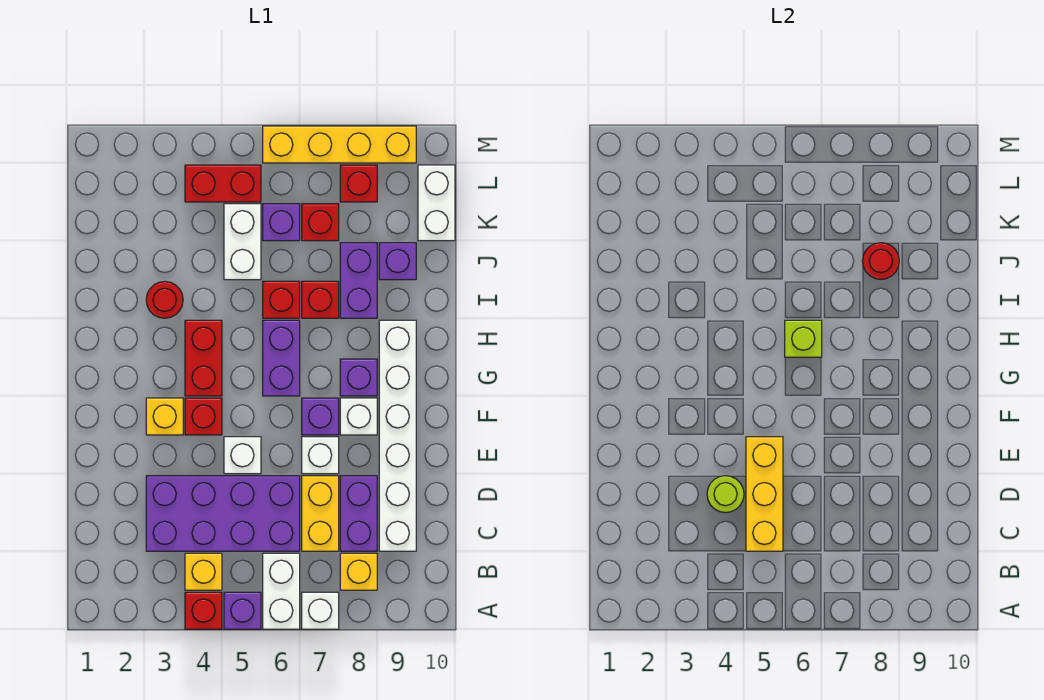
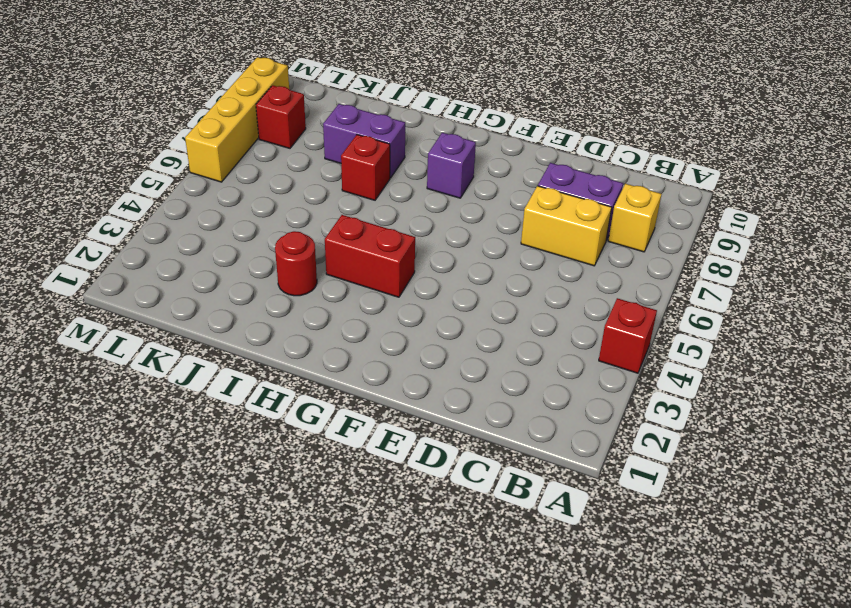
none -> purple 1x1 brick [224,592,261,629]
none -> white 1x2 brick [263,553,300,629]
none -> white 1x1 brick [302,592,339,629]
none -> yellow 1x1 brick [185,553,222,590]

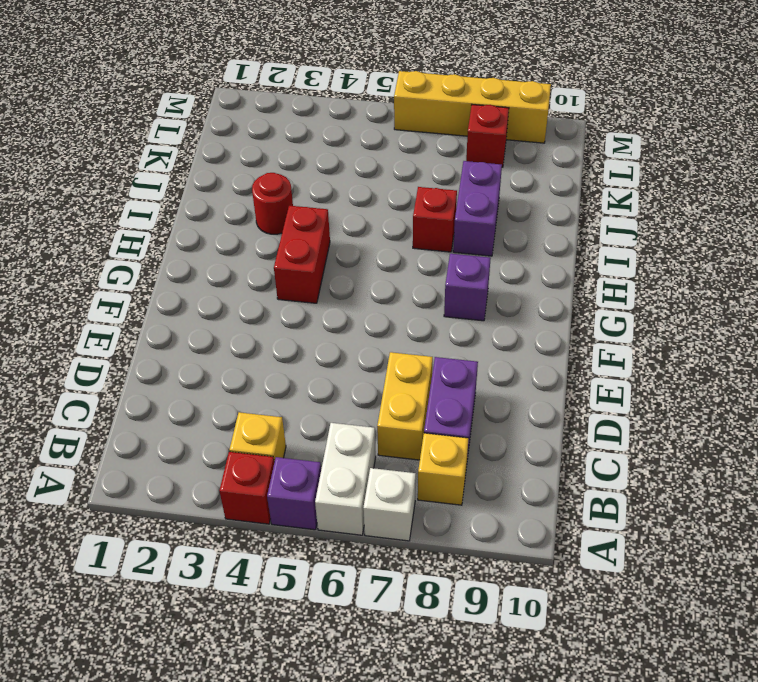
none -> purple 2x4 brick [146,476,300,551]
none -> white 1x6 brick [379,320,416,551]
none -> white 1x1 brick [224,437,261,474]
none -> white 1x1 brick [302,437,339,474]

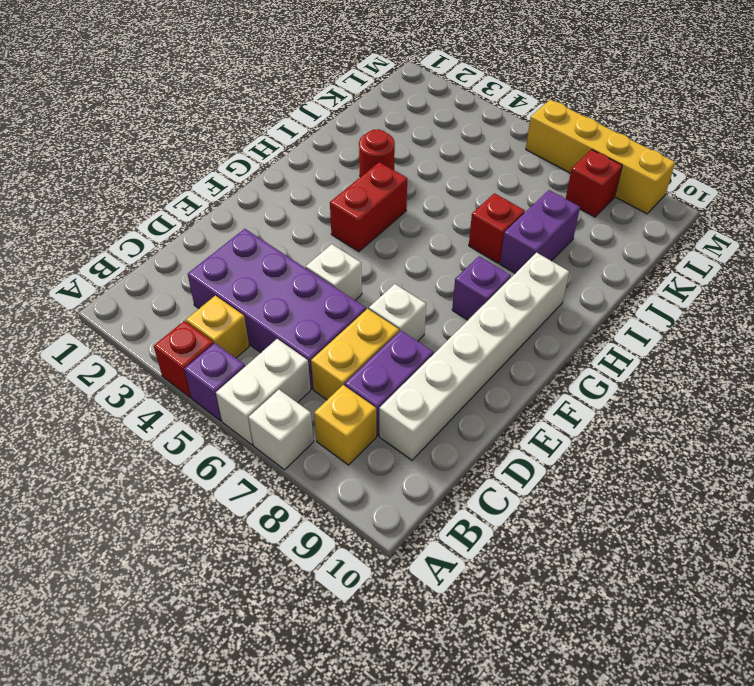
none -> yellow 1x1 brick [146,398,183,435]
none -> red 1x1 brick [185,398,222,435]
none -> purple 1x1 brick [302,398,339,435]
none -> white 1x1 brick [340,398,377,435]

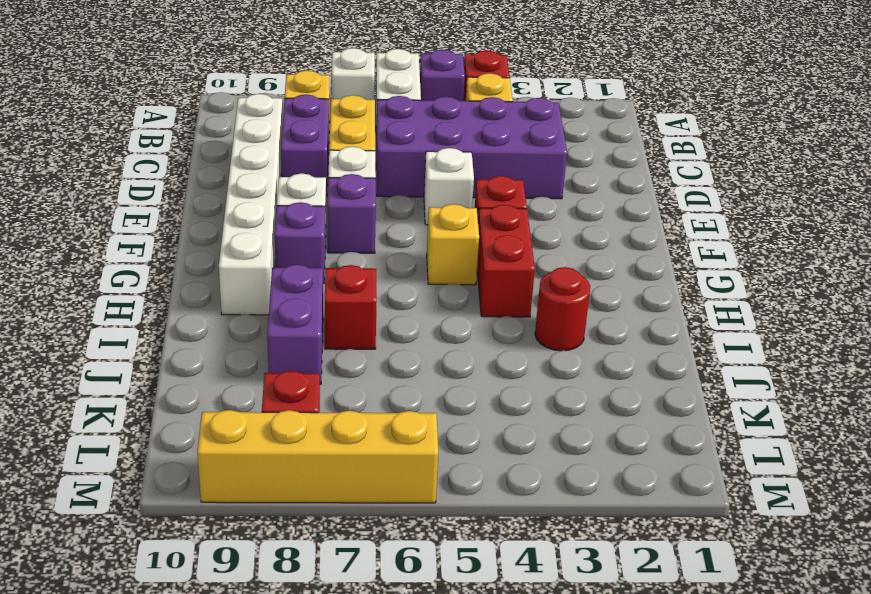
yellow 1x1 brick [427,204,479,285] -> yellow 1x1 brick moved to [146,398,183,435]
none -> purple 1x2 brick [263,320,300,396]
none -> red 1x1 brick [263,281,300,318]
none -> white 1x2 brick [224,204,261,280]
none -> purple 1x1 brick [379,243,416,280]

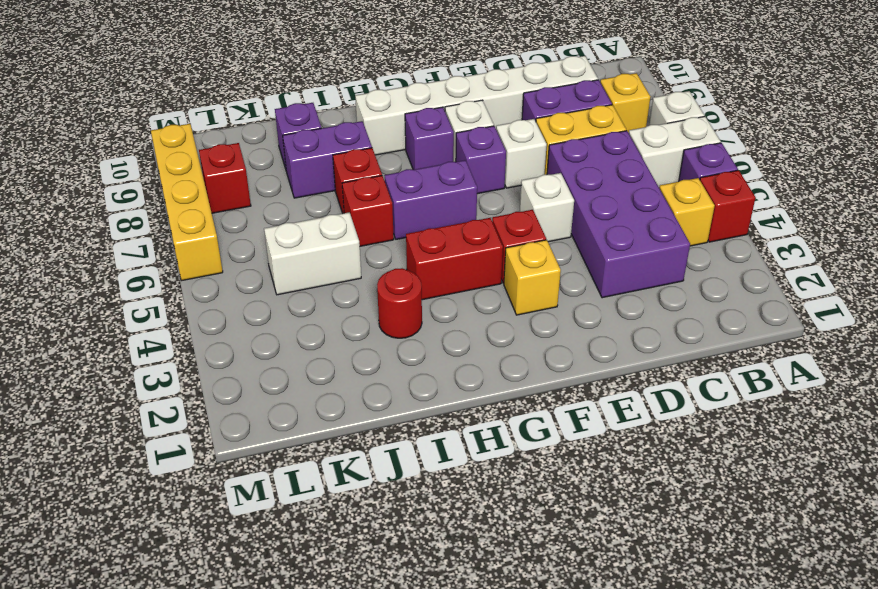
none -> purple 1x1 brick [263,204,300,241]
none -> red 1x1 brick [302,204,339,241]
none -> white 1x2 brick [418,165,455,241]
none -> red 1x2 brick [185,165,261,202]

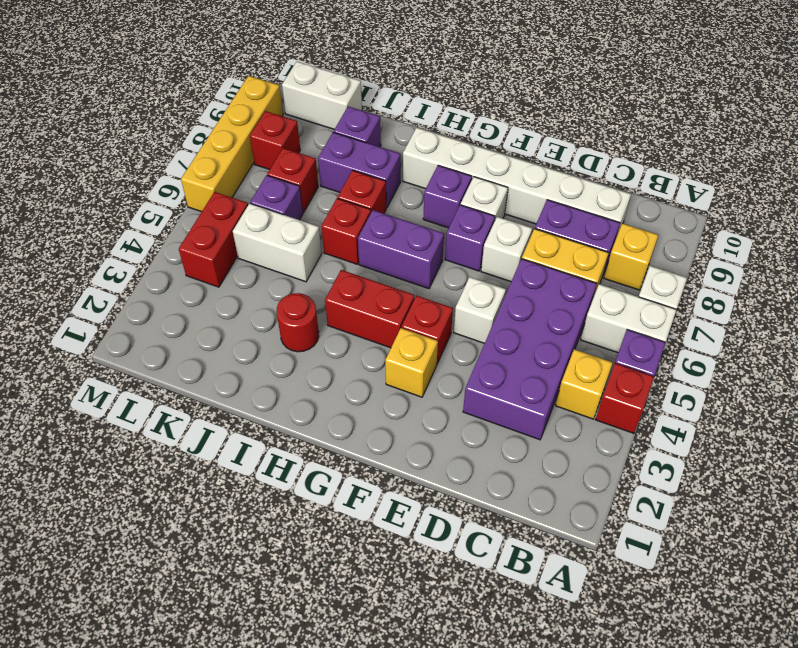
none -> yellow 1x3 brick [746,437,783,551]
none -> lime 1x1 round brick [707,476,744,513]
none -> lime 1x1 brick [785,320,822,357]
none -> red 1x1 round brick [863,243,899,279]

